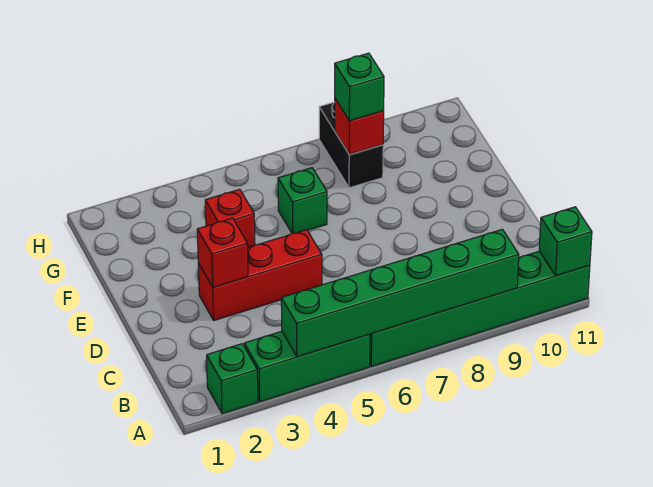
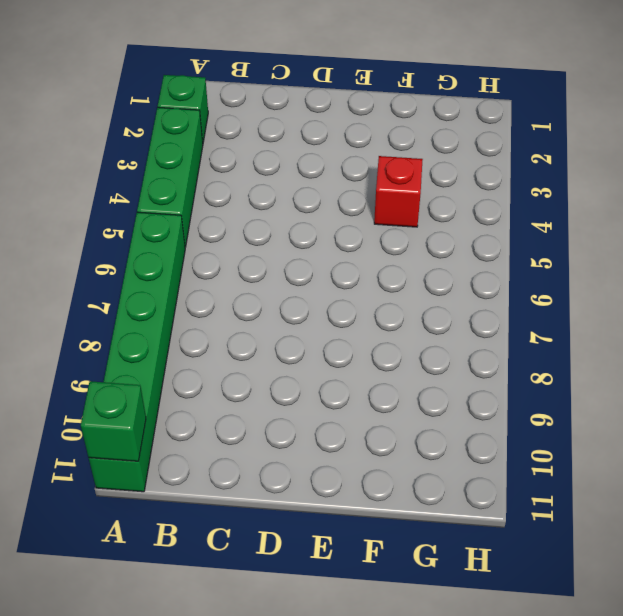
none -> red 1x3 brick [198,230,322,320]
none -> green 1x1 brick [278,168,327,233]
none -> black 1x2 brick [319,102,383,188]

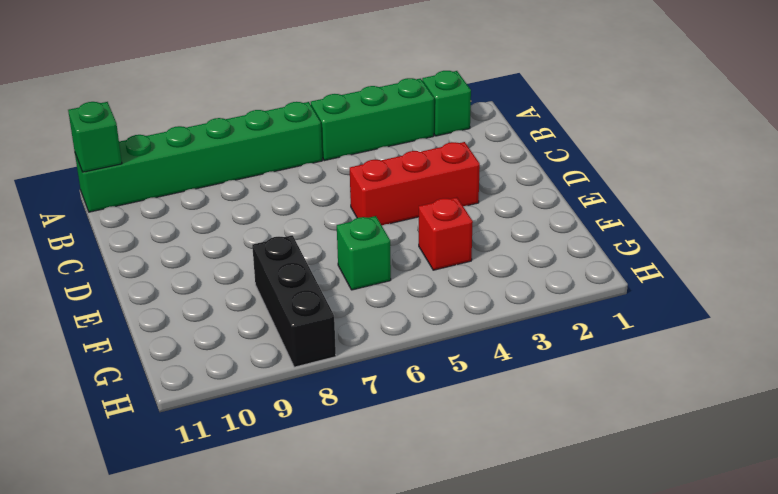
black 1x3 brick [252,235,336,367] -> black 1x2 brick [319,102,383,188]
none -> green 1x6 brick [281,229,519,357]
none -> red 1x1 brick [197,218,248,287]
none -> red 1x1 brick [335,99,384,155]

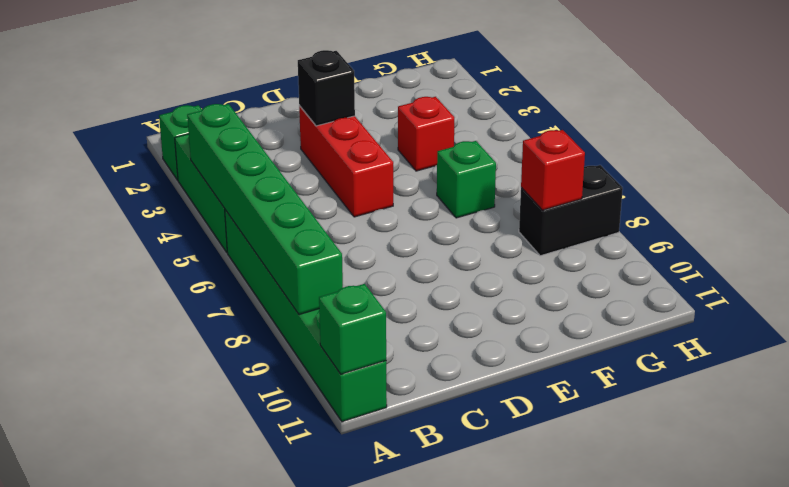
black 1x1 brick [298,50,355,126] -> red 1x1 brick [197,218,248,287]
none -> green 1x1 brick [335,53,384,121]

